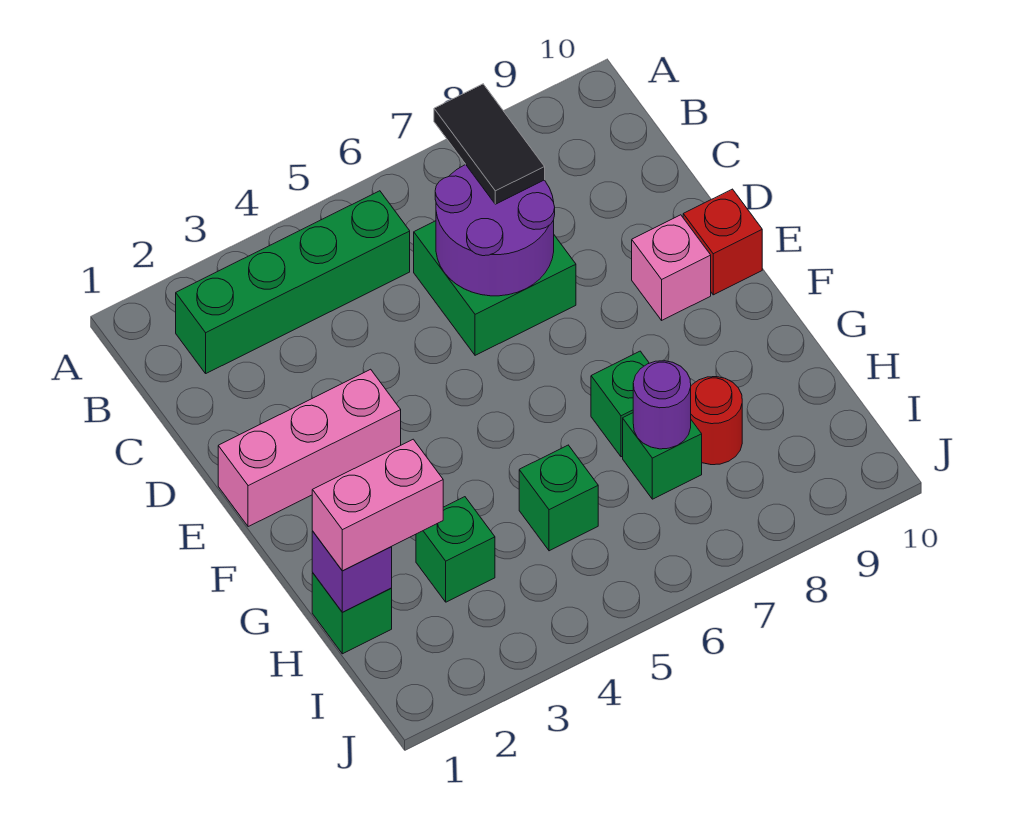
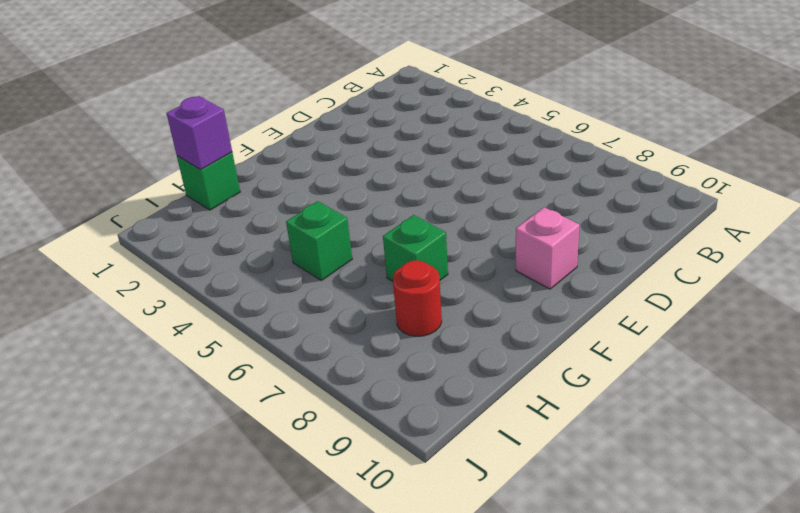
none -> green 1x4 brick [176,191,410,373]
none -> green 2x2 brick [414,221,576,355]
none -> pink 1x3 brick [218,369,401,527]

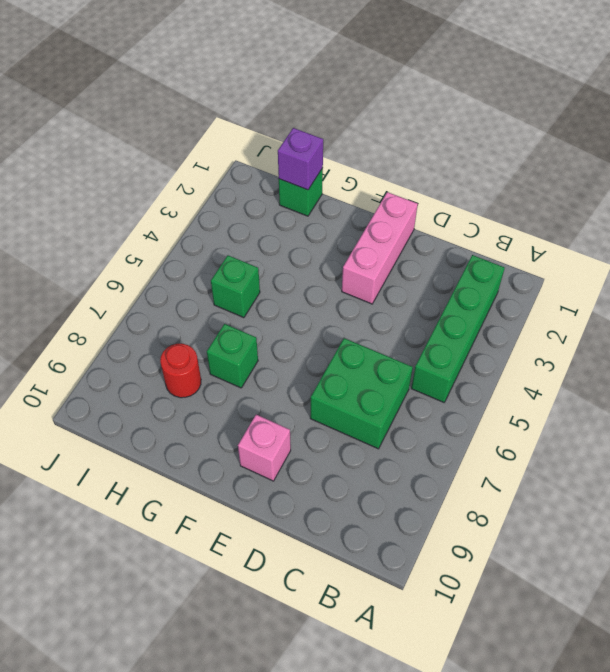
none -> red 1x1 brick [683,189,762,295]
none -> green 1x1 brick [416,497,495,602]
none -> green 1x1 brick [623,413,702,499]

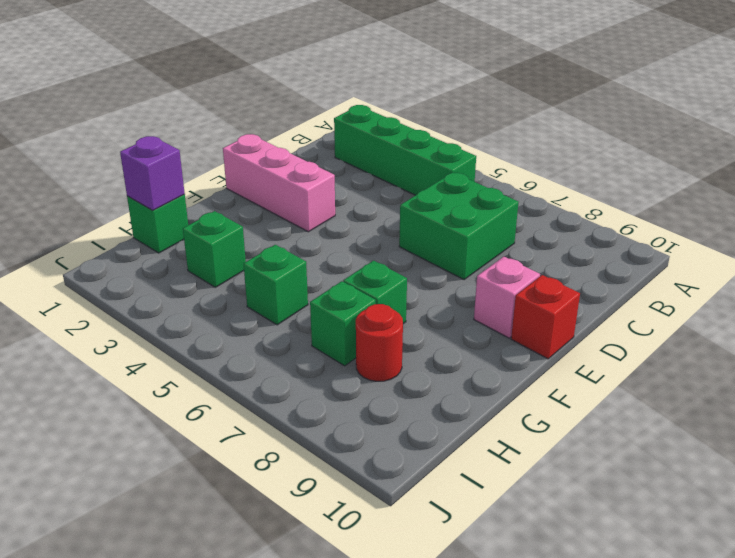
none -> purple 2x2 round brick [435,165,555,296]
none -> purple 1x1 round brick [633,361,691,449]
none -> black 1x2 tile [434,84,545,204]

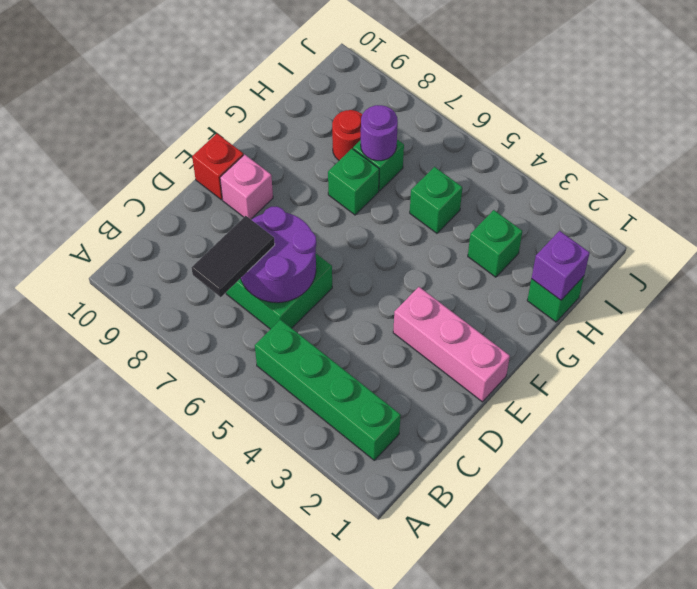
none -> pink 1x2 brick [312,439,443,571]

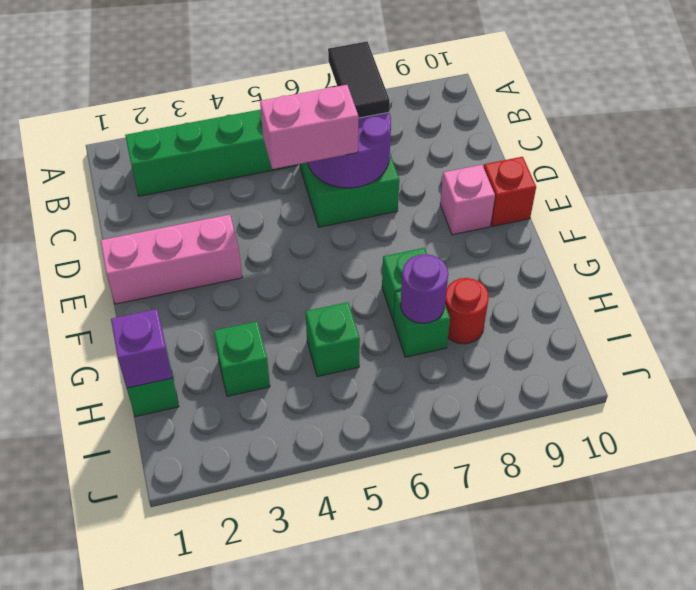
pink 1x2 brick [260,85,358,169] -> pink 1x2 brick moved to [312,439,443,571]

